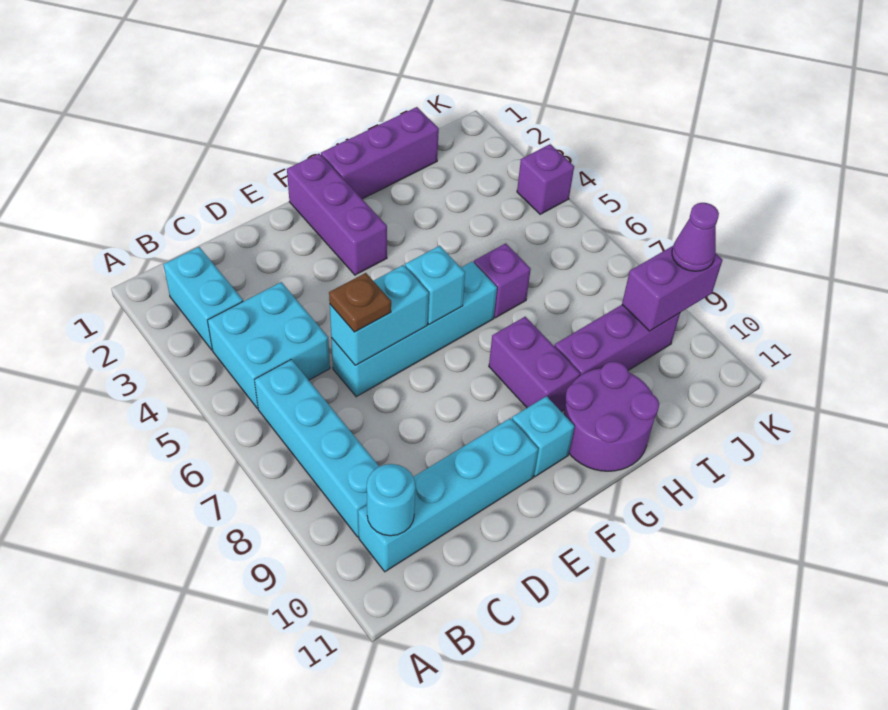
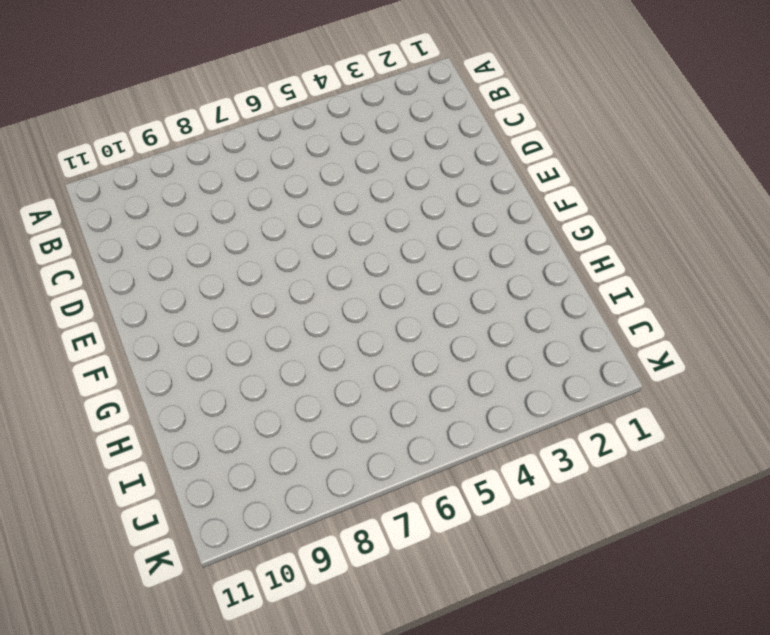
none -> cyan 1x2 brick [163,247,243,350]
none -> cyan 2x2 brick [208,282,330,408]
none -> cyan 1x4 brick [255,359,379,537]

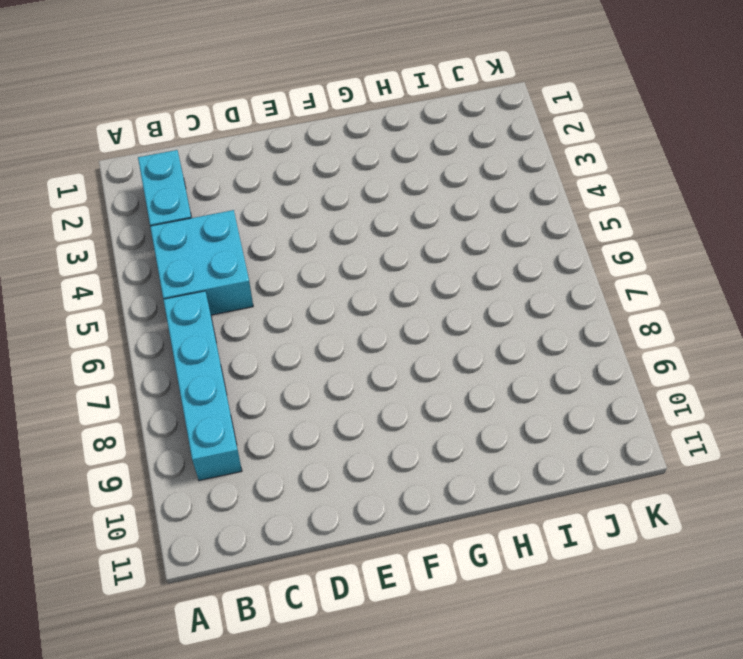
none -> cyan 1x4 brick [358,418,538,572]
none -> cyan 1x4 brick [331,262,497,397]
none -> purple 1x3 brick [287,154,387,275]

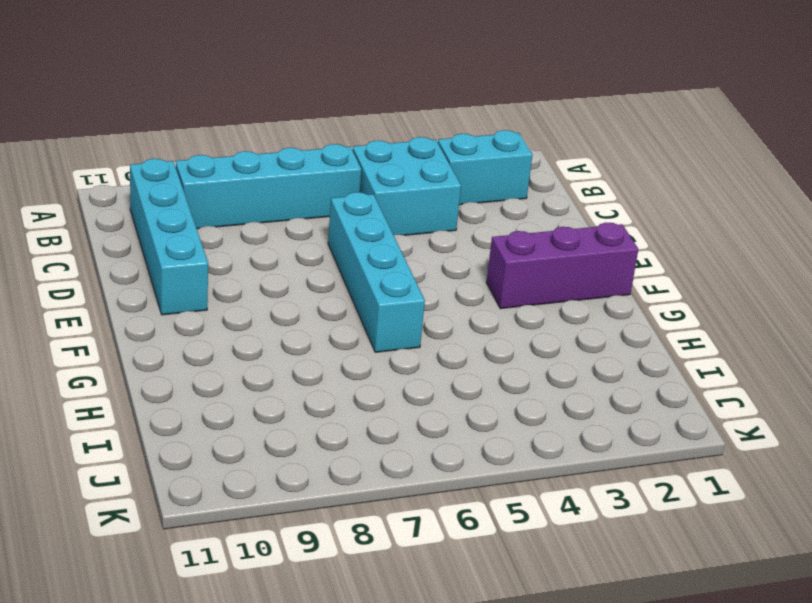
none -> cyan 1x1 brick [512,396,574,477]
none -> purple 1x3 brick [321,107,439,199]
none -> purple 1x2 brick [489,317,580,412]

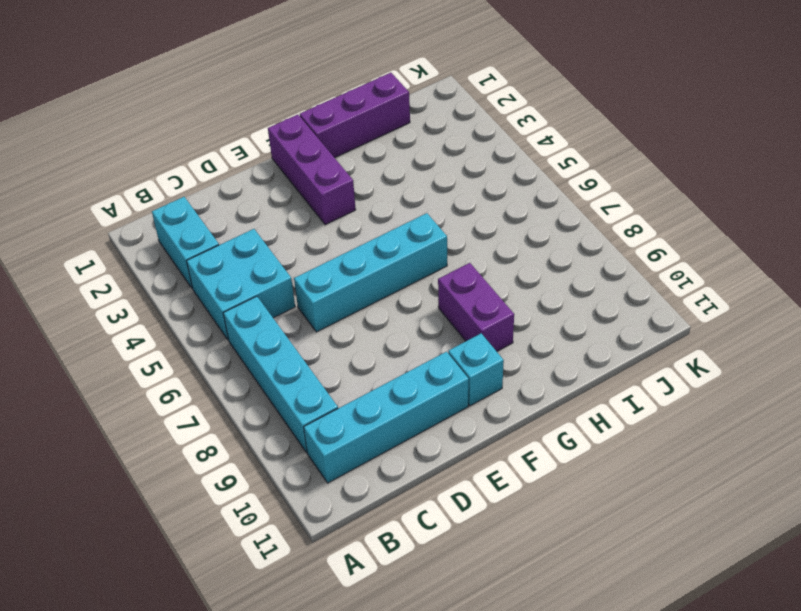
none -> purple 2x2 round brick [564,362,659,471]
none -> purple 1x1 brick [474,243,531,318]
none -> purple 1x3 brick [554,305,680,376]

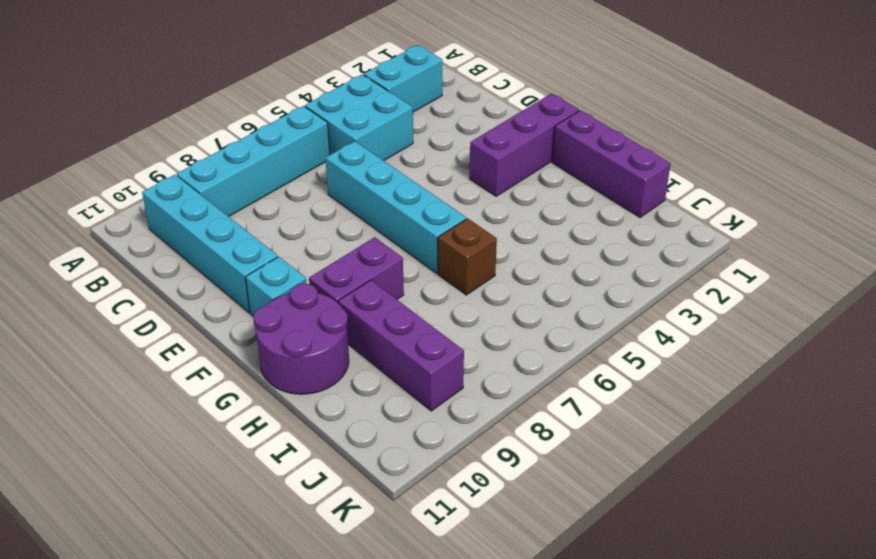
brown 1x1 brick [438,218,497,295] -> purple 1x1 brick [474,243,531,318]
none -> purple 1x1 brick [517,144,574,214]
none -> cyan 1x1 round brick [367,464,415,536]
none -> cyan 1x2 brick [330,265,429,365]

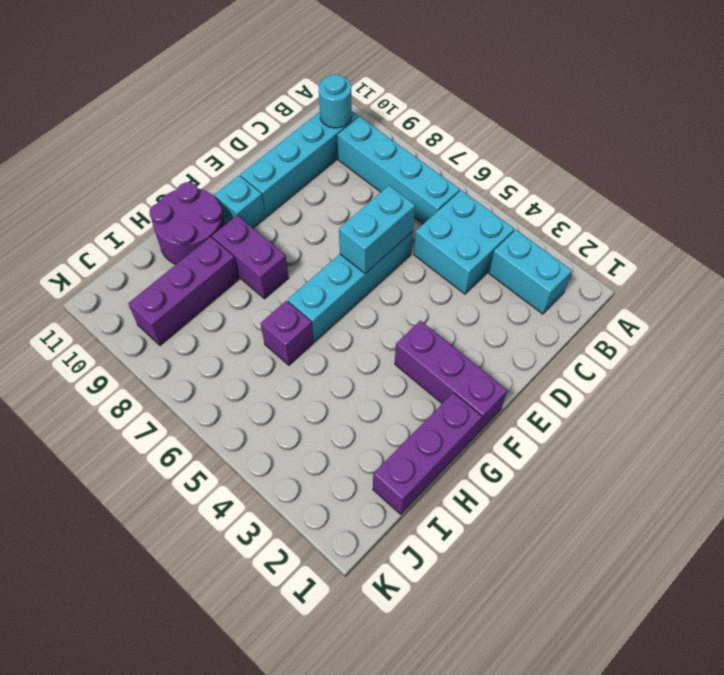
none -> purple 1x1 brick [517,144,574,214]
none -> cyan 1x1 brick [405,246,465,325]
none -> purple 1x2 brick [622,246,722,331]

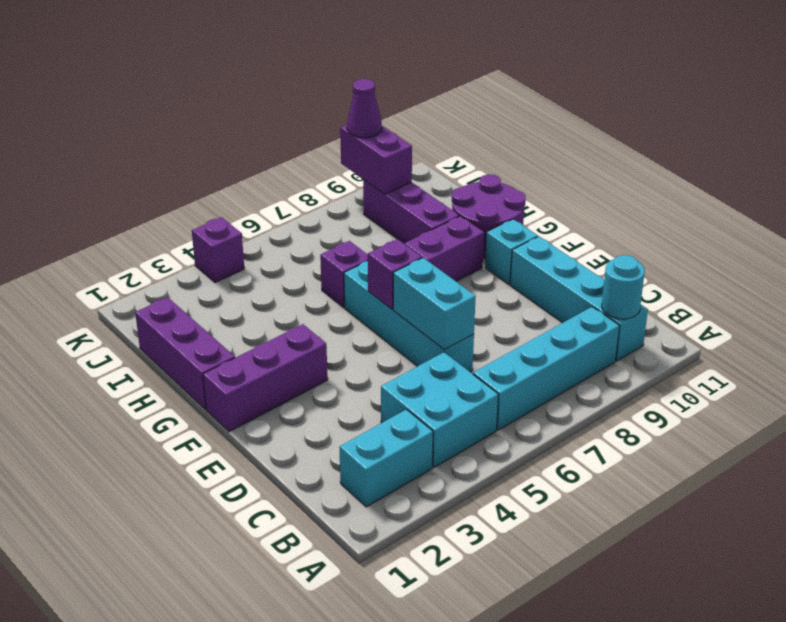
purple 1x1 brick [368,239,422,309] -> cyan 1x1 brick [405,246,465,325]
none -> brown 1x1 plate [329,273,391,332]

